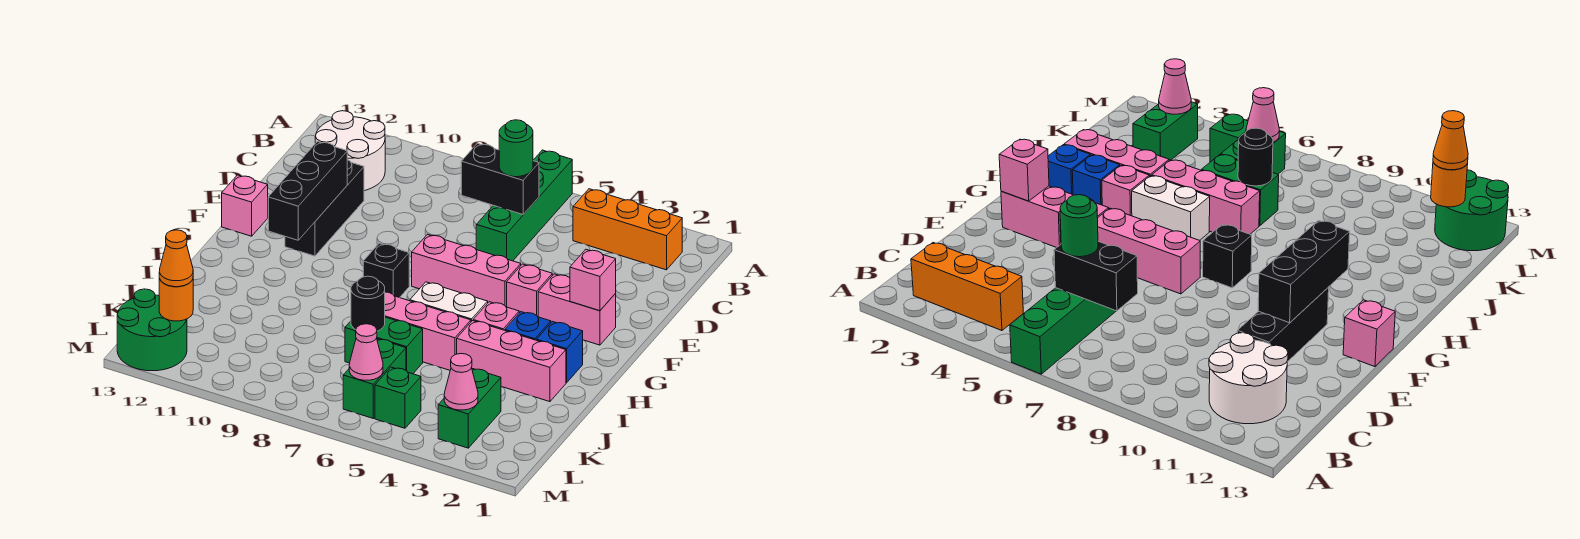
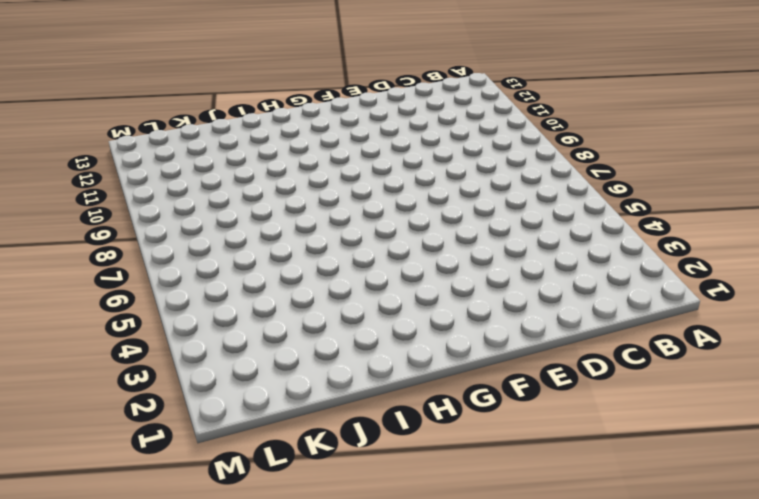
none -> green 1x4 brick [476,150,572,261]
none -> orange 1x3 brick [573,189,682,270]
none -> white 2x2 round brick [315,111,385,191]

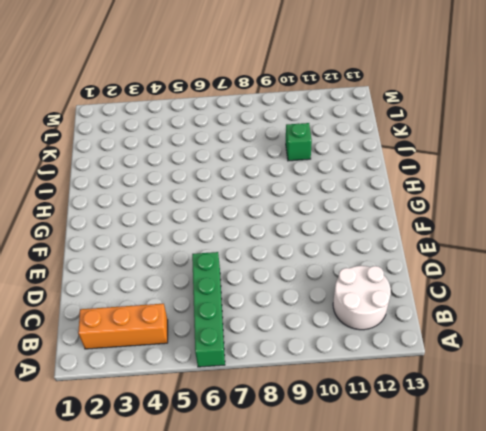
green 1x1 brick [286,123,312,161] -> green 1x1 brick moved to [375,367,421,428]
none -> black 1x3 brick [285,160,364,256]
none -> pink 1x2 brick [538,274,616,345]
none -> pink 1x1 brick [507,264,552,317]

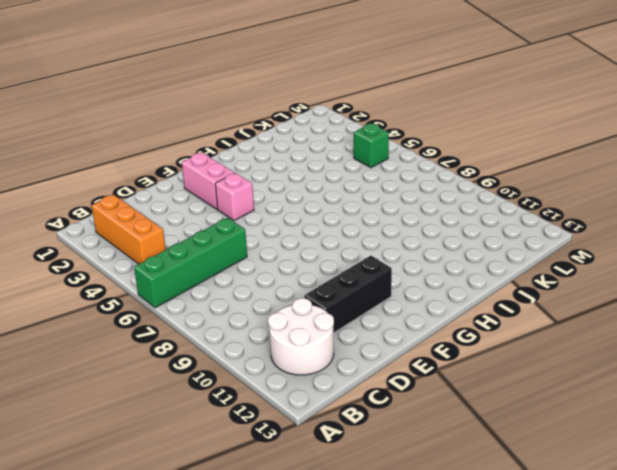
none -> pink 1x3 brick [412,234,521,307]
none -> pink 1x1 brick [222,175,268,236]
none -> black 1x1 brick [363,243,409,298]

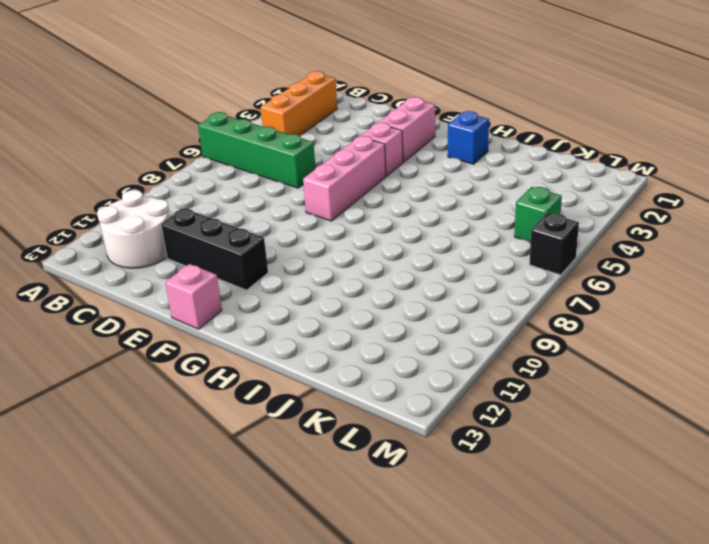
black 1x1 brick [529,213,579,275] -> black 1x1 brick moved to [363,243,409,298]
none -> blue 1x1 brick [505,312,551,340]
none -> pink 1x1 brick [473,302,519,330]
none -> white 1x2 brick [410,282,488,321]

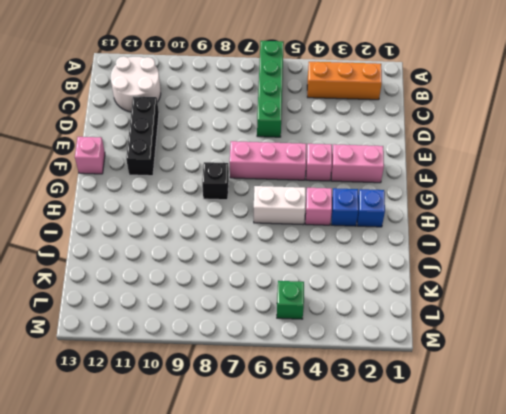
none -> pink 1x3 brick [457,321,566,402]
none -> pink 1x3 brick [385,292,471,370]
none -> green 1x2 brick [345,317,423,374]

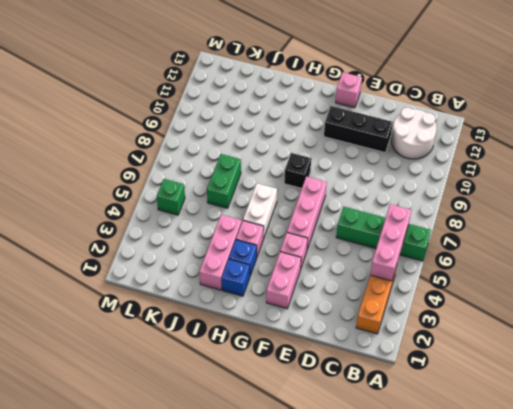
pink 1x3 brick [370,204,411,281] -> pink 1x3 brick moved to [385,292,471,370]
none -> green 1x2 brick [438,369,501,448]
none -> green 1x2 brick [343,339,406,418]
none -> green 2x2 round brick [117,289,187,371]

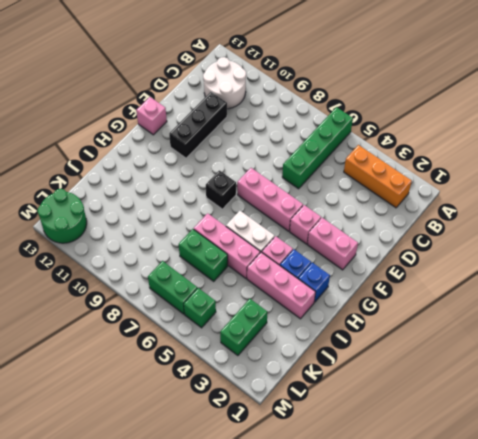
green 1x2 brick [148,261,197,314] -> green 1x2 brick turned to [343,339,406,418]
none -> black 1x2 brick [461,143,539,214]
none -> black 1x3 brick [268,142,347,240]
none -> pink 1x1 brick [570,249,616,311]

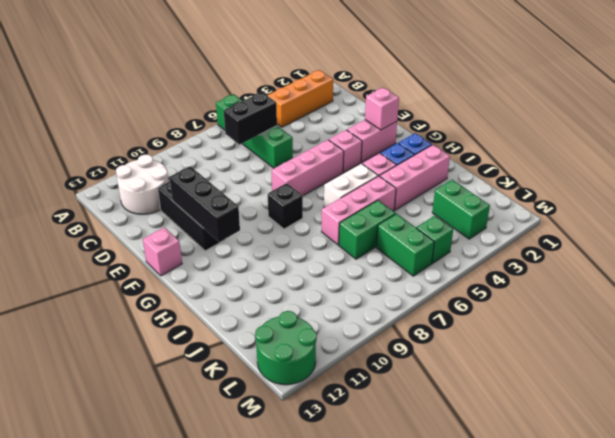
none -> black 1x1 round brick [351,276,385,331]
none -> pink 1x1 cone [444,354,478,410]
none -> pink 1x1 cone [349,324,383,380]

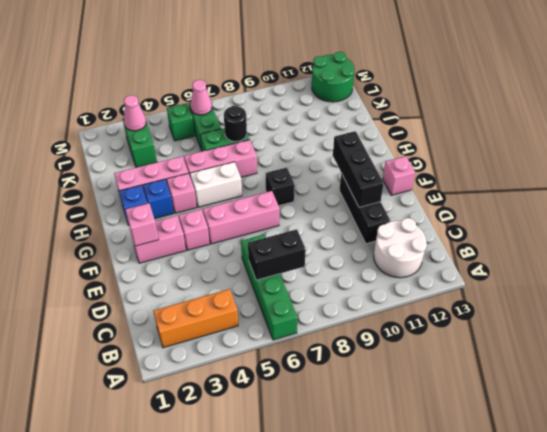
none -> orange 1x1 round brick [159,279,193,321]
none -> green 1x1 round brick [499,120,533,177]
none -> orange 1x1 cone [159,230,193,287]

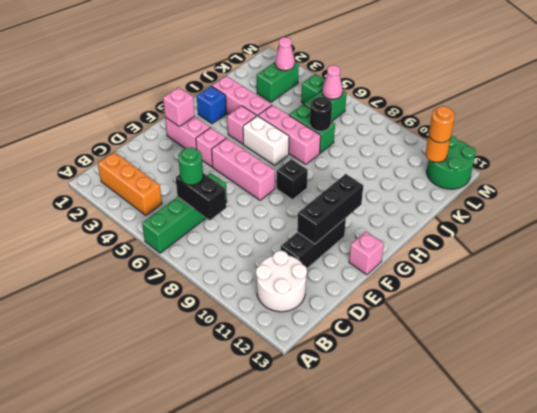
orange 1x1 round brick [429,106,455,143] -> orange 1x1 cone [159,230,193,287]
none -> blue 1x1 brick [505,312,551,340]

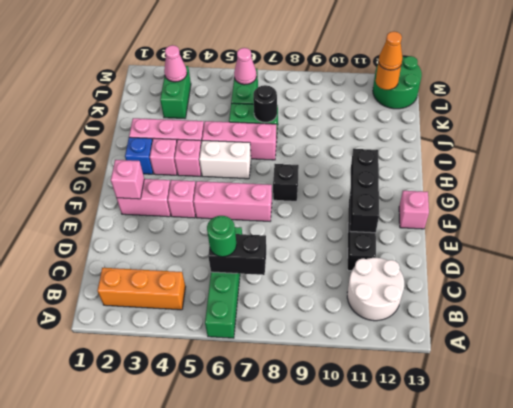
pink 1x1 brick [150,138,177,175] -> blue 1x1 brick [505,312,551,340]
none -> green 1x1 brick [375,367,421,428]

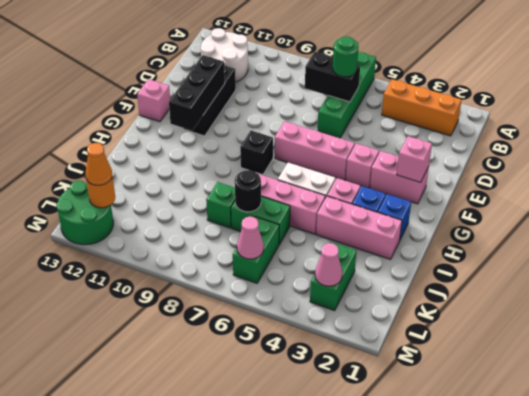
green 1x1 brick [206,182,235,228] -> green 1x1 brick moved to [375,367,421,428]

